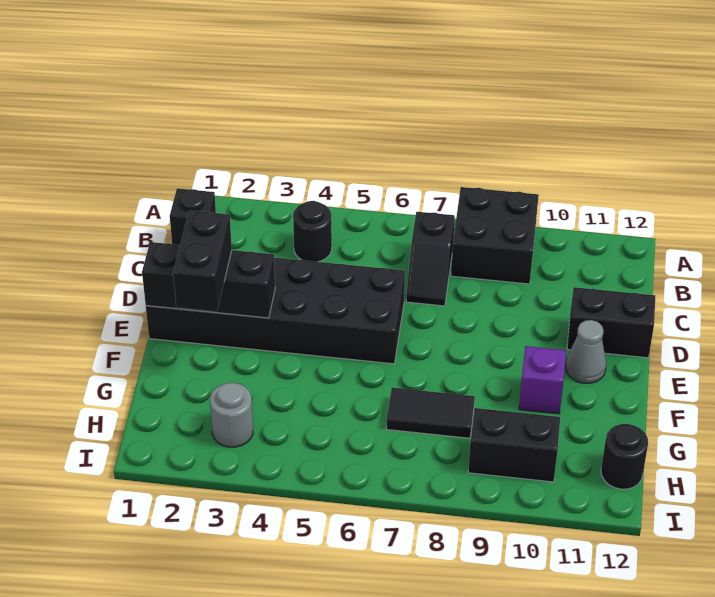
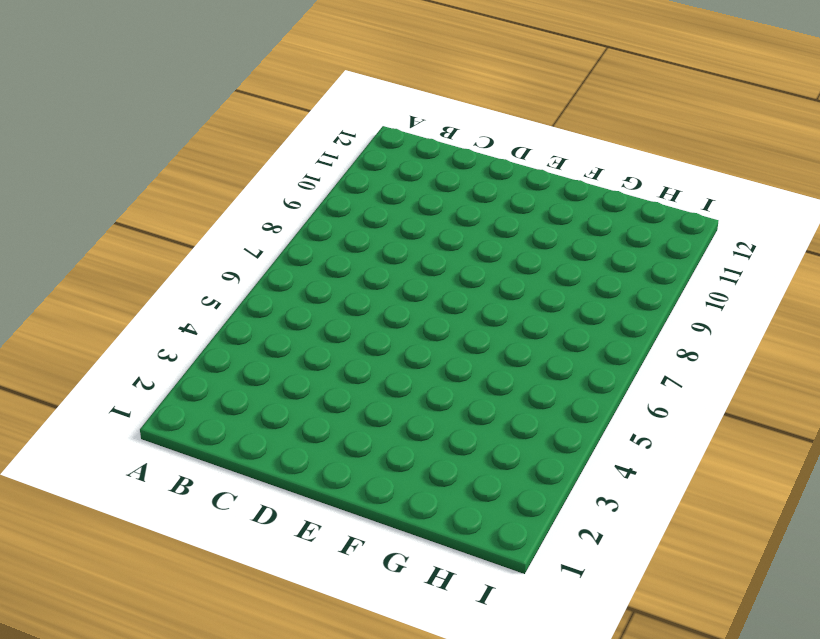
none -> black 2x2 brick [451,187,539,284]
none -> black 1x1 brick [170,188,216,245]
none -> black 1x1 round brick [293,201,332,262]

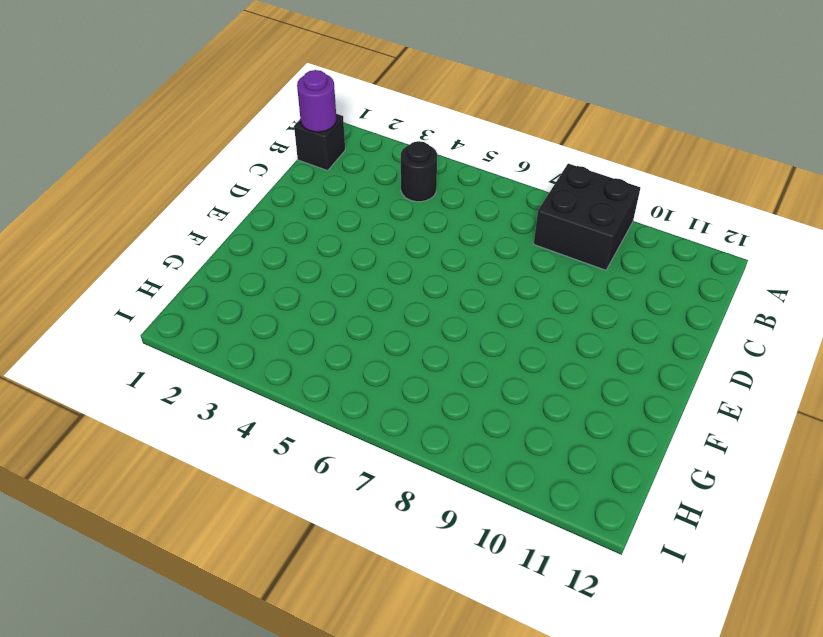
purple 1x1 round brick [297,70,336,132] -> none
none -> black 1x2 slope [406,212,455,306]
none -> black 2x6 brick [146,258,405,364]
none -> black 1x2 brick [567,287,655,358]

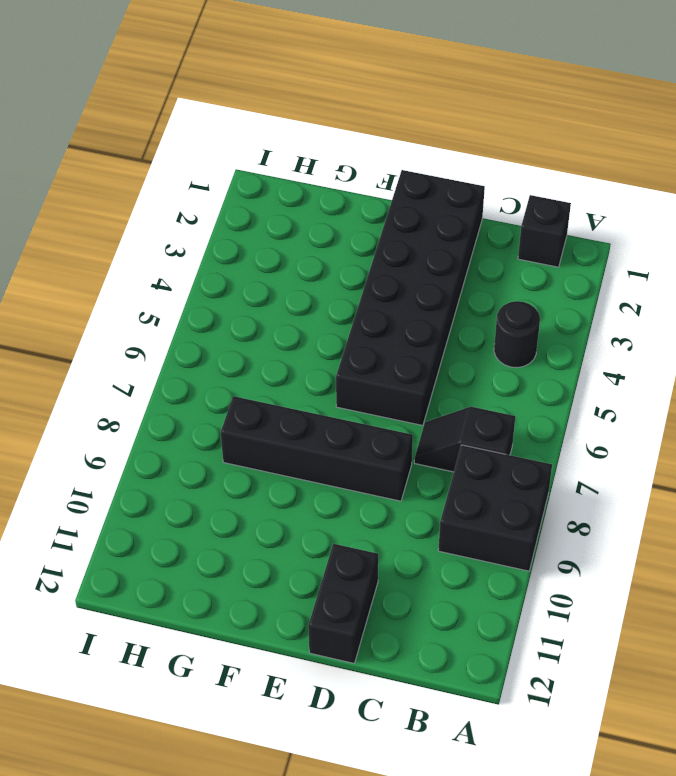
black 1x4 brick [221,396,413,501] -> black 1x2 tile [386,388,475,438]
none -> grey 1x1 cone [566,320,606,383]
none -> purple 1x1 brick [519,346,566,414]
none -> grey 1x1 round brick [210,383,253,447]

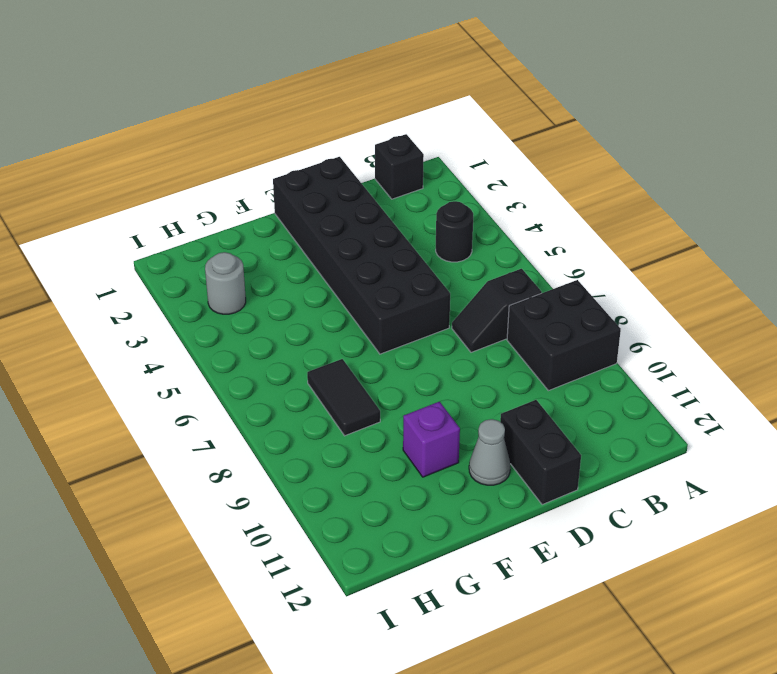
none -> black 1x2 brick [468,408,560,482]
none -> black 1x1 round brick [601,424,648,489]
none -> black 1x3 brick [142,242,275,318]

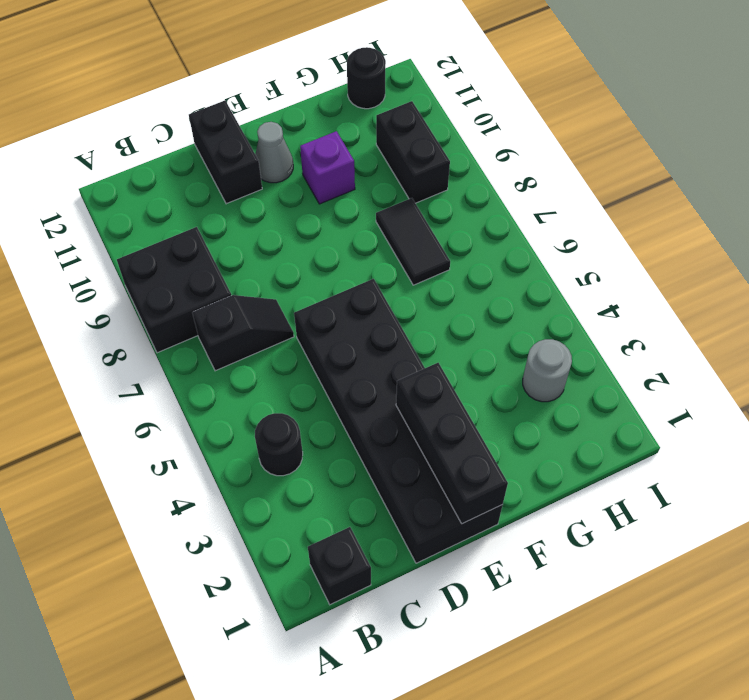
none -> black 1x2 brick [173,210,232,311]

